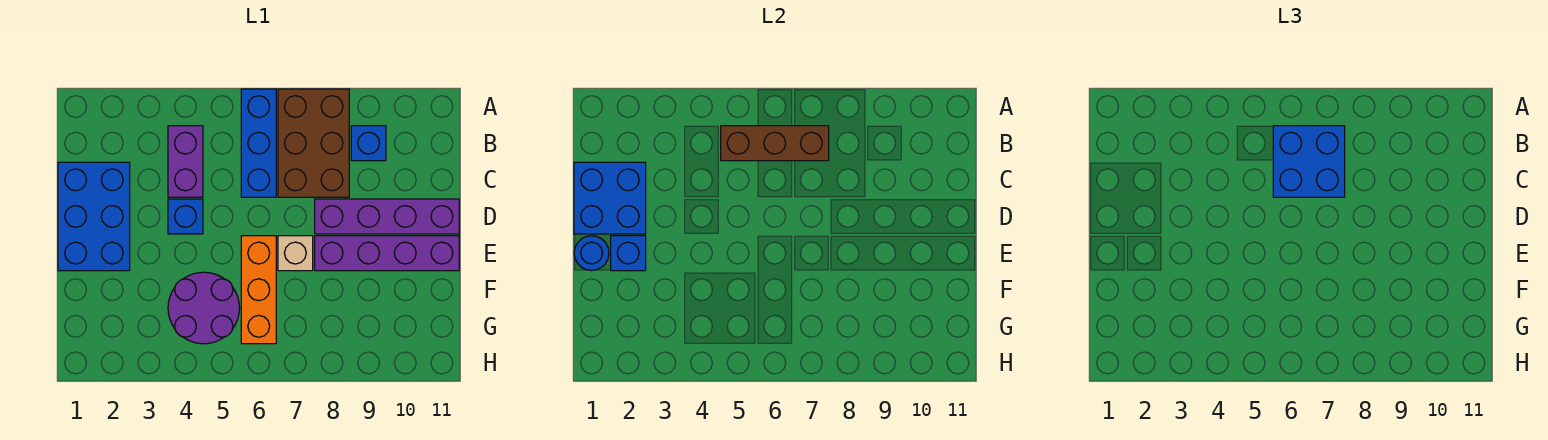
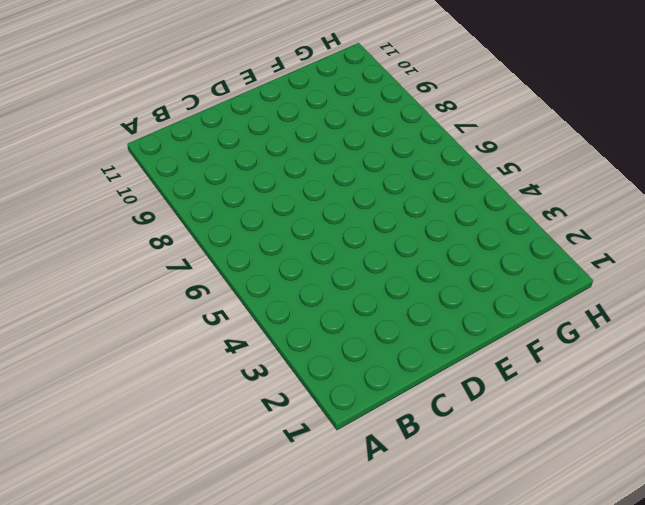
none -> blue 1x3 brick [241,89,276,197]
none -> brown 2x3 brick [278,89,349,197]
none -> purple 1x2 brick [168,126,203,197]

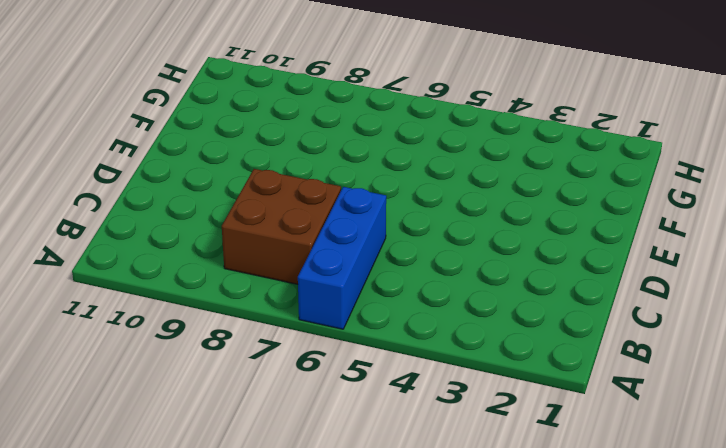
brown 2x2 brick [222,169,341,284] -> brown 2x3 brick [278,89,349,197]
none -> purple 1x2 brick [168,126,203,197]
none -> blue 1x1 brick [351,126,386,161]
none -> blue 2x3 brick [58,162,130,271]

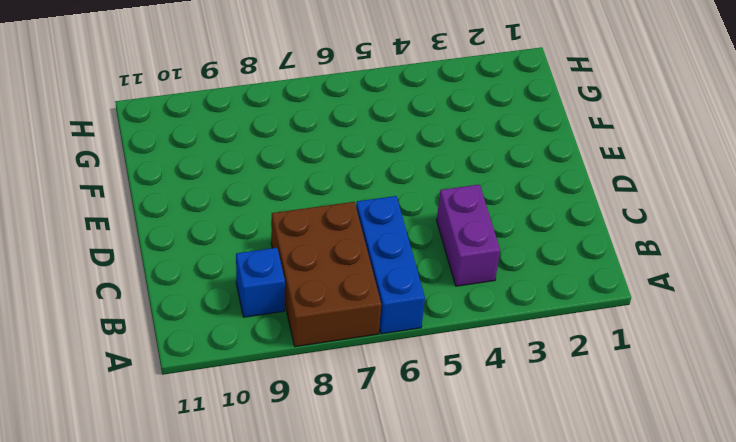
none -> blue 2x3 brick [58,162,130,271]
none -> blue 1x1 brick [168,199,203,234]
none -> purple 1x4 brick [315,199,459,234]

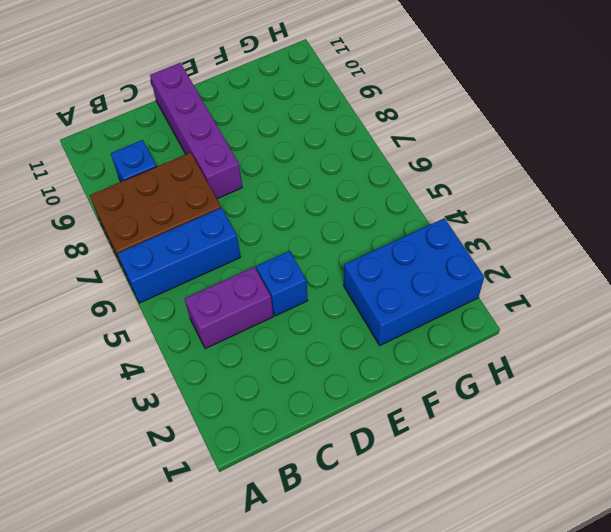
blue 2x3 brick [344,218,484,345] -> blue 2x3 brick moved to [58,162,130,271]
none -> orange 1x3 brick [241,236,276,344]
none -> tan 1x1 brick [278,236,313,271]
none -> purple 1x4 brick [315,236,459,271]

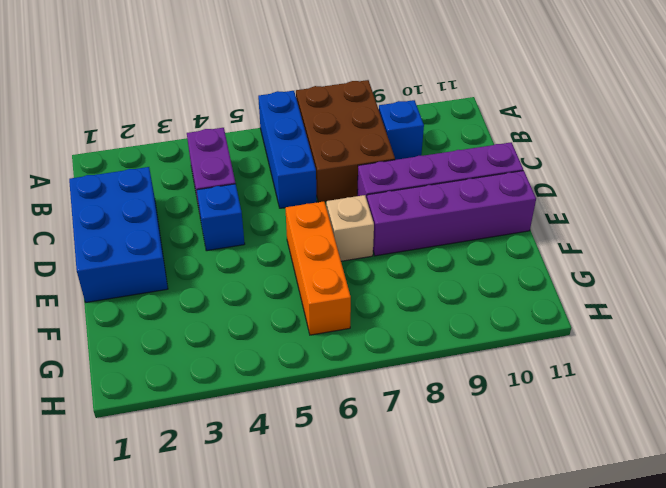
none -> purple 2x2 round brick [168,272,240,344]
none -> brown 1x3 brick [721,126,829,161]
none -> blue 2x2 brick [574,162,646,234]

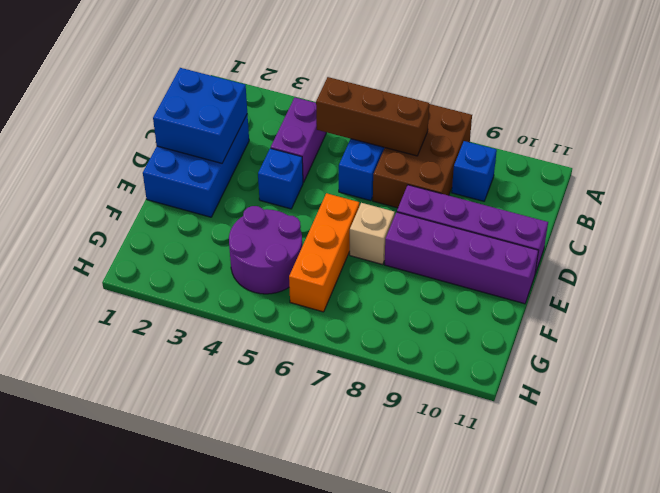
none -> blue 1x1 round brick [574,236,609,271]
none -> blue 1x1 brick [611,236,646,271]
none -> blue 2x2 brick [1273,126,1345,197]

